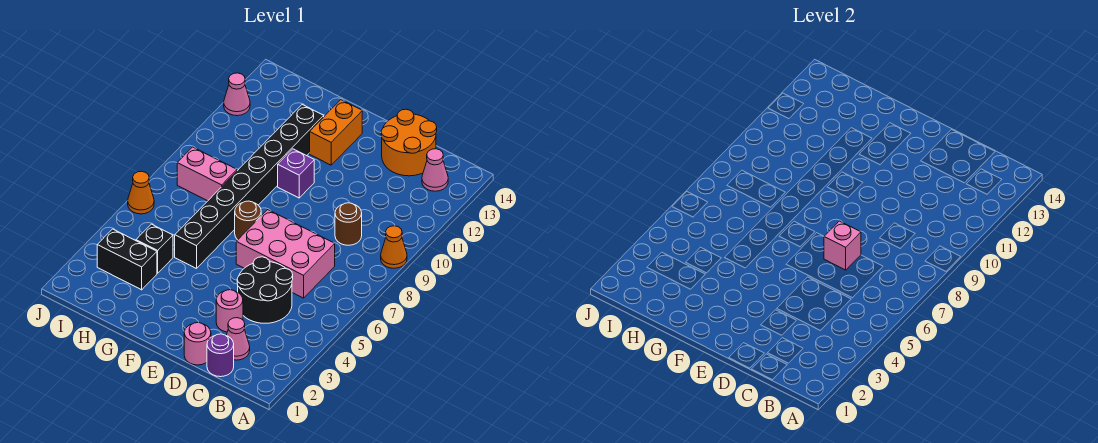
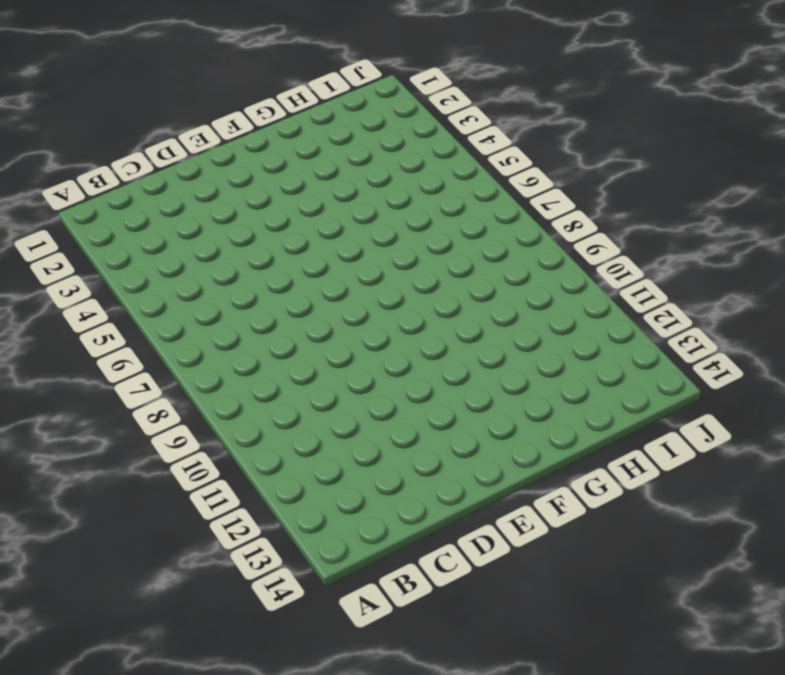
none -> orange 1x1 cone [381,226,407,268]
none -> pink 1x1 cone [422,149,448,191]
none -> purple 1x1 round brick [207,334,234,377]

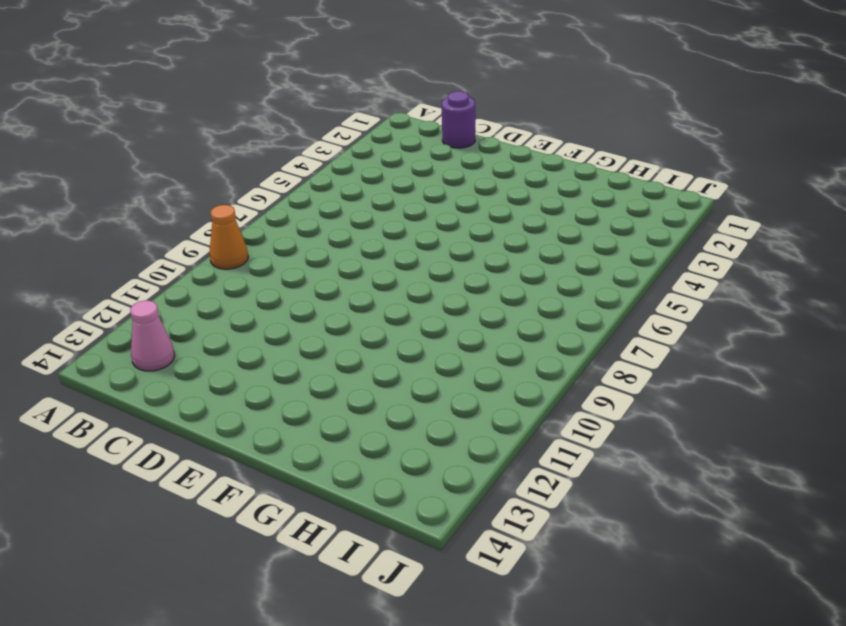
none -> pink 1x1 cone [226,318,250,360]
none -> black 2x2 round brick [237,257,293,323]
none -> pink 2x3 brick [236,210,335,298]

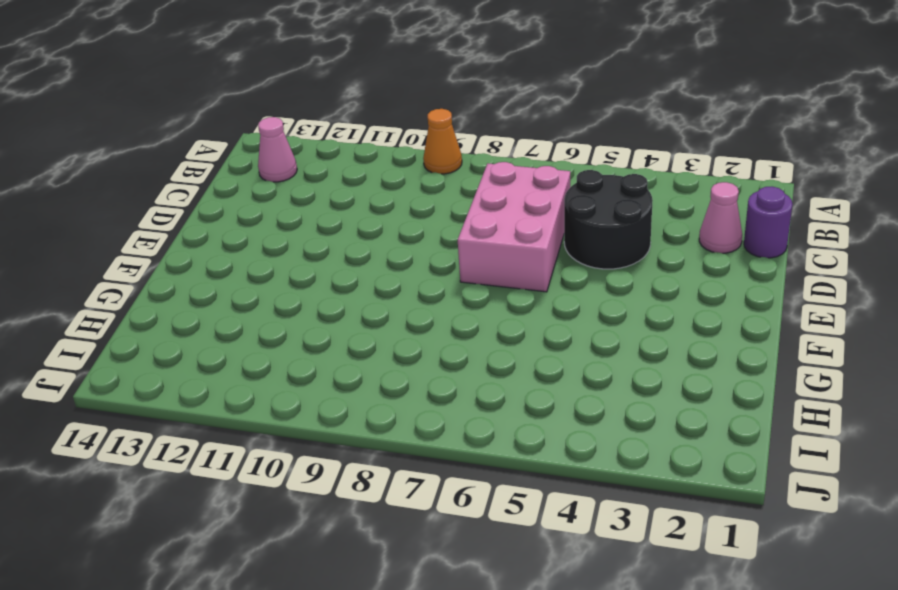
none -> brown 1x1 round brick [335,203,362,245]
none -> orange 2x2 round brick [381,109,437,176]
none -> pink 1x1 round brick [184,323,211,365]

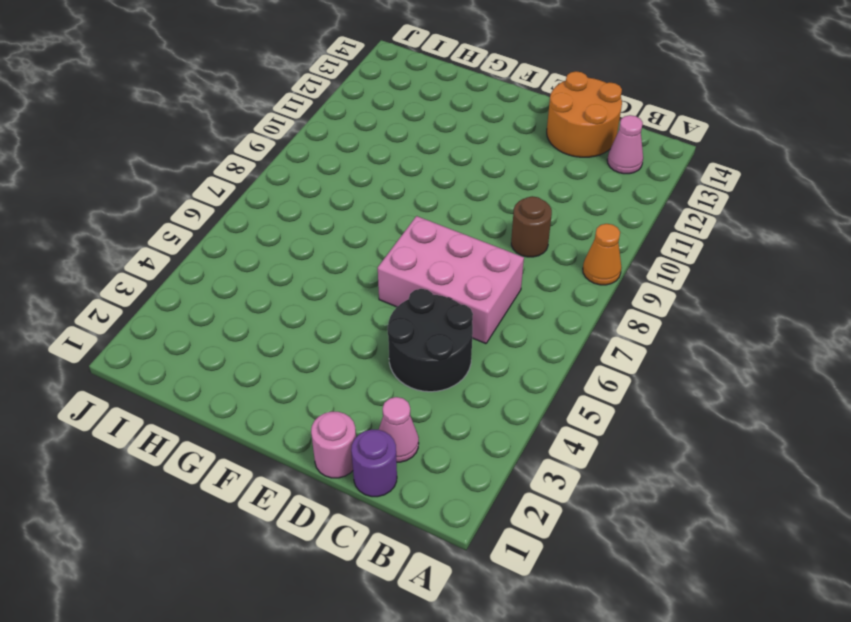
none -> pink 1x1 round brick [216,290,243,332]
none -> brown 1x1 round brick [235,201,261,240]
none -> purple 1x1 brick [278,149,314,198]

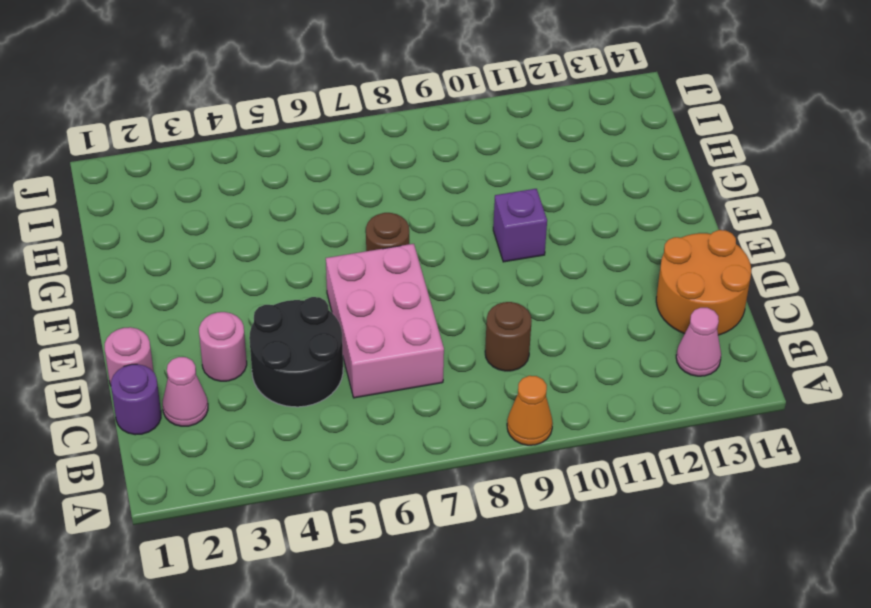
none -> orange 1x2 brick [310,100,362,165]
none -> black 1x8 brick [175,105,324,269]
none -> black 1x2 brick [97,229,157,290]

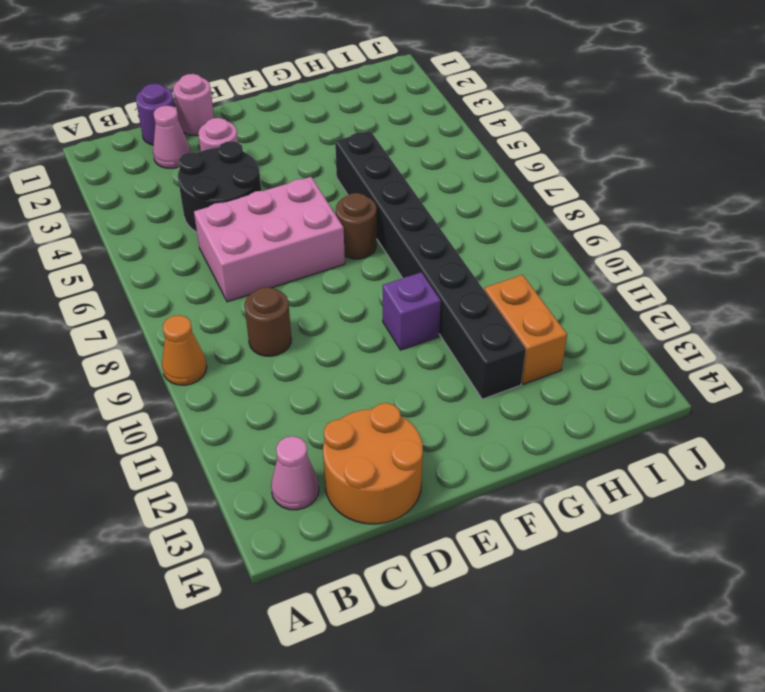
orange 1x2 brick [484,275,567,384] -> orange 1x2 brick moved to [310,100,362,165]
none -> black 1x2 brick [97,229,157,290]
none -> black 1x1 brick [136,224,173,273]
none -> pink 1x2 brick [177,147,237,201]

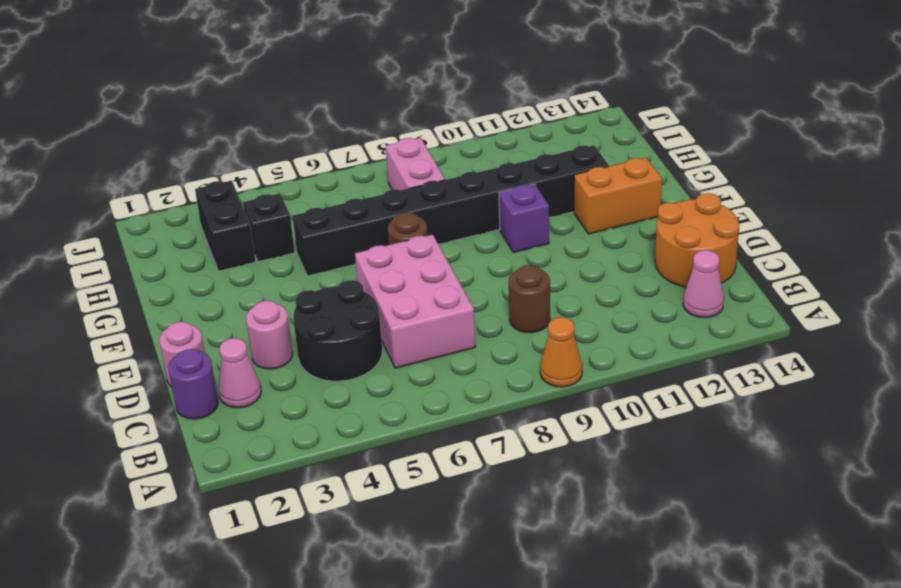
none -> orange 1x1 cone [128,171,154,214]
none -> pink 1x1 cone [224,73,250,116]
none -> pink 1x1 brick [824,221,861,270]

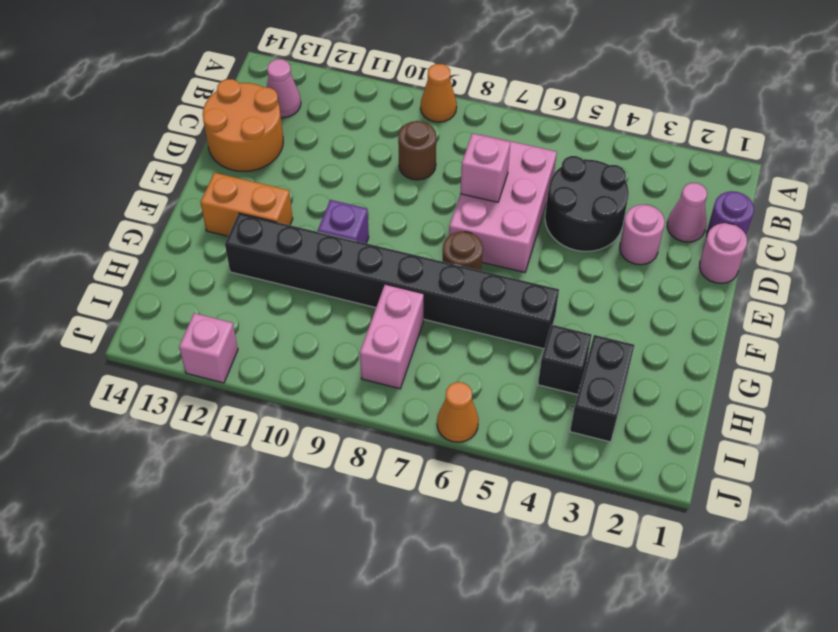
pink 1x1 brick [179,313,238,383] -> pink 1x1 cone [224,73,250,116]

